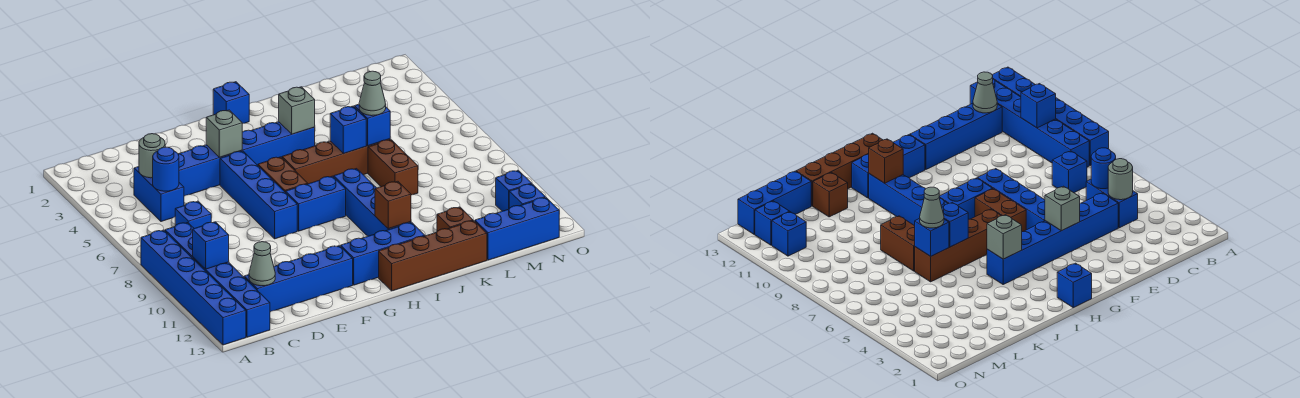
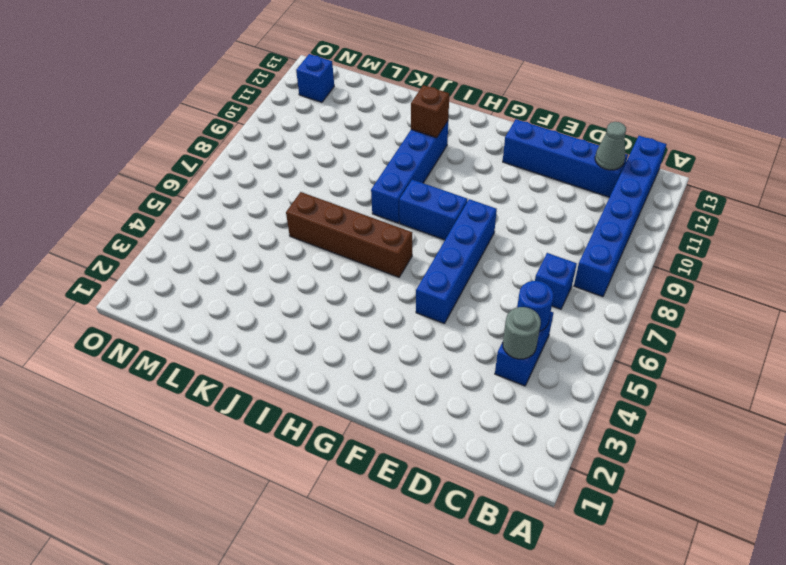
none -> blue 1x6 brick [141,230,246,345]
none -> blue 1x6 brick [178,122,315,196]
none -> brown 1x2 brick [258,157,308,193]

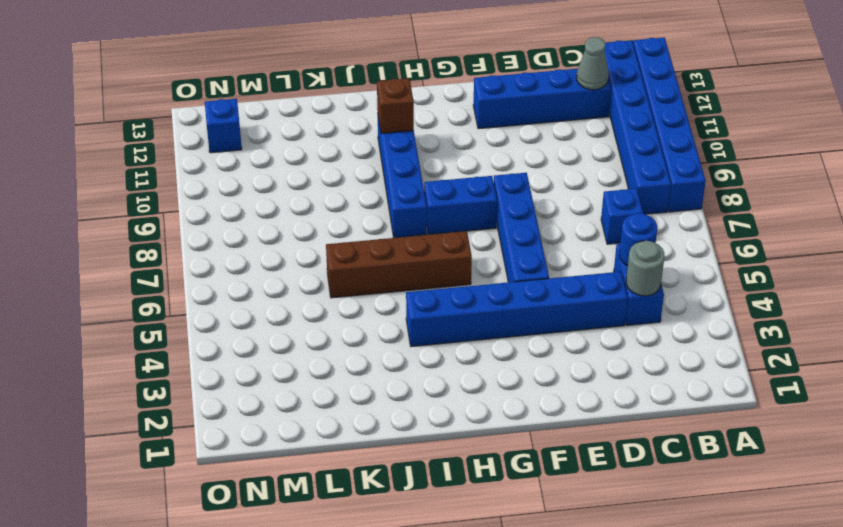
none -> brown 1x2 brick [258,157,308,193]
none -> blue 1x3 brick [341,222,425,285]
none -> blue 1x1 brick [213,82,249,124]

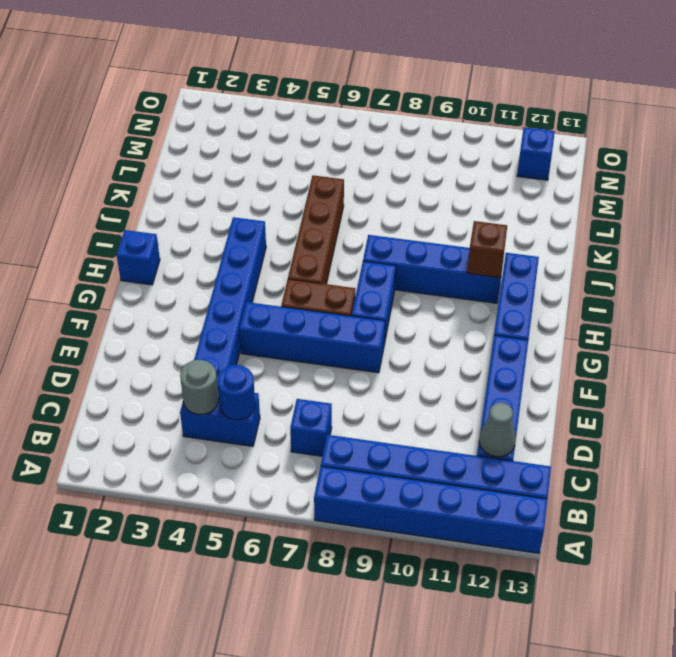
none -> brown 1x4 brick [379,221,487,291]
none -> brown 1x2 brick [368,140,418,195]
none -> brown 1x1 brick [437,207,473,231]

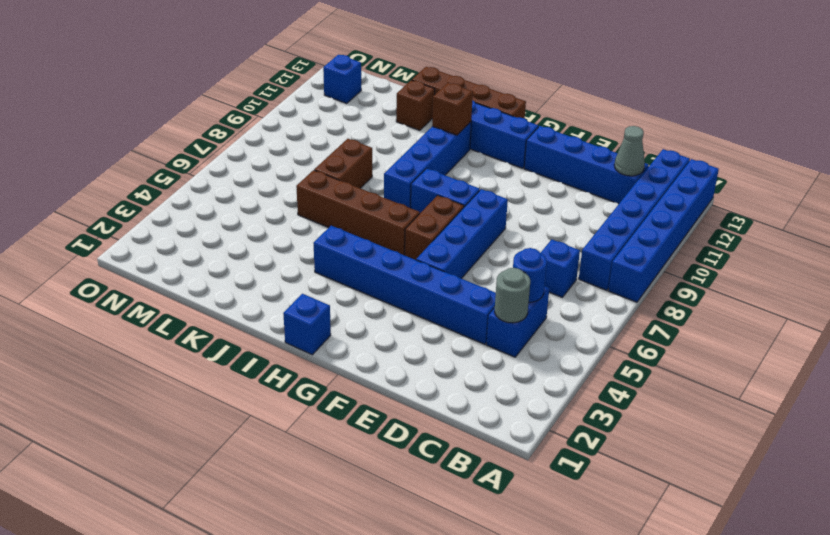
none -> blue 1x3 brick [475,197,559,260]
none -> blue 1x1 brick [496,170,532,211]
none -> blue 1x1 brick [193,222,229,269]

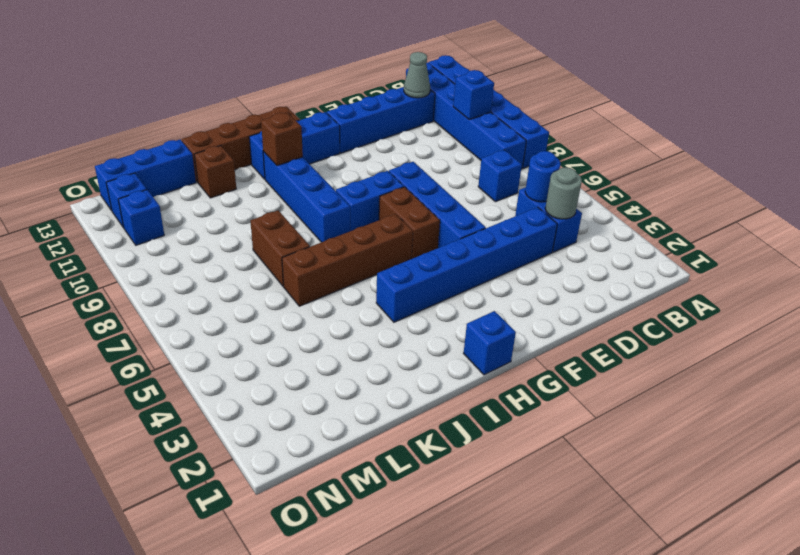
none -> grey 1x1 brick [206,110,242,157]
none -> grey 1x1 brick [279,87,315,134]
none -> blue 1x1 brick [330,106,366,153]

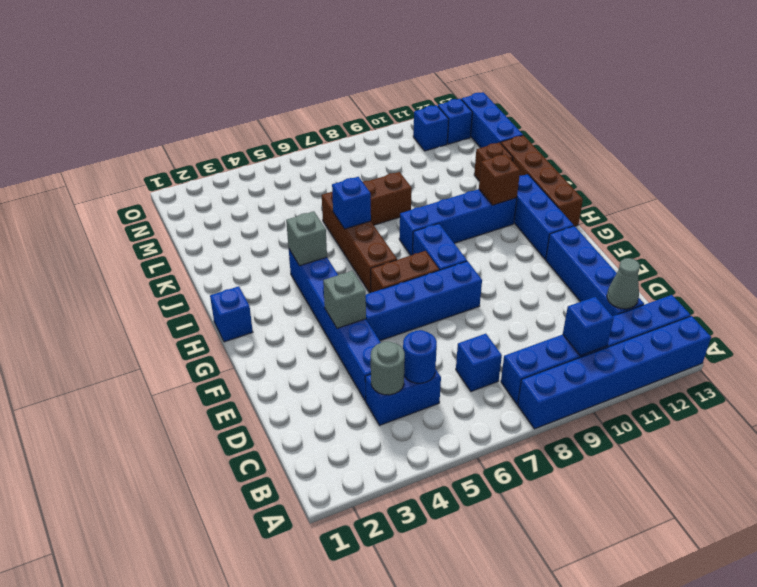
none -> blue 1x1 brick [354,104,390,146]
none -> grey 1x1 cone [359,71,386,116]

